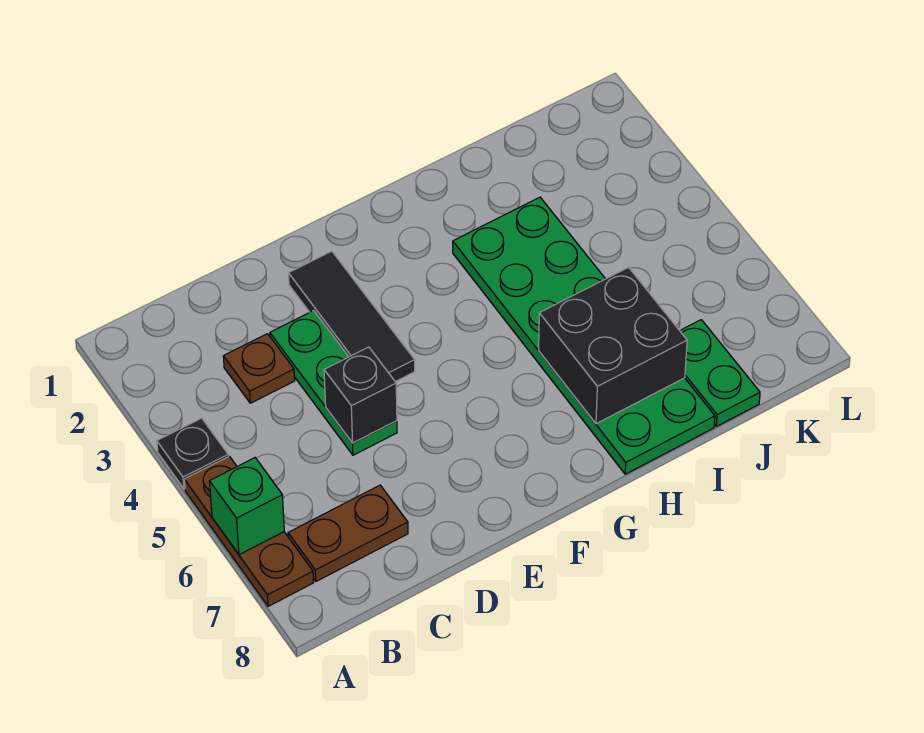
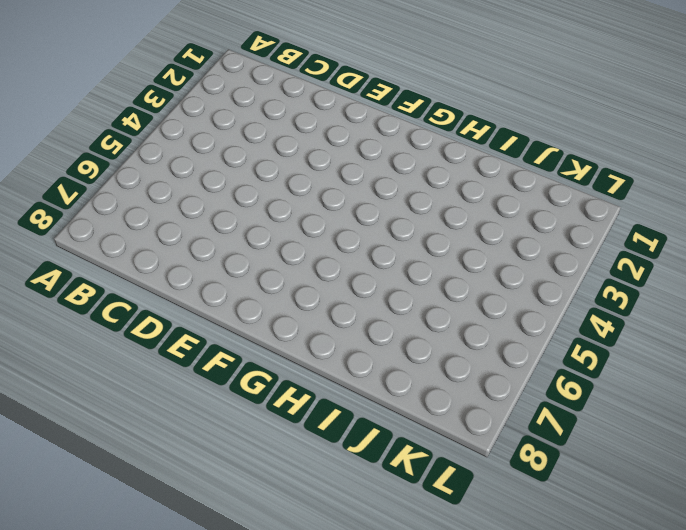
none -> black 1x1 plate [157,418,228,489]
none -> brown 1x3 plate [184,456,314,606]

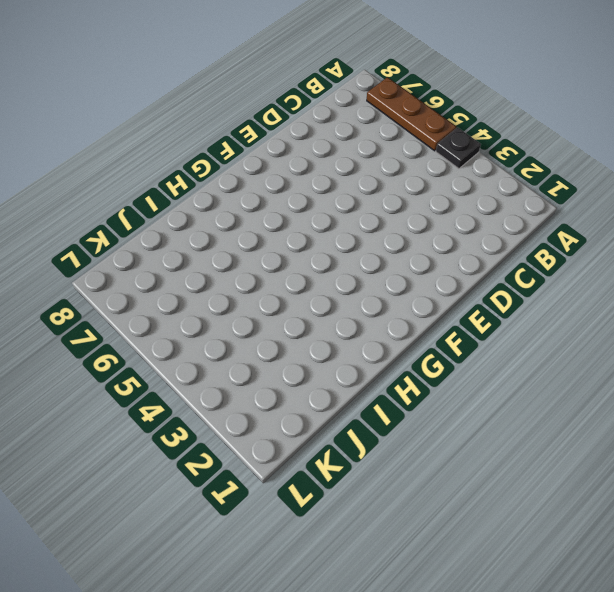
none -> brown 1x2 plate [288,485,408,581]
none -> brown 1x1 plate [223,334,295,403]

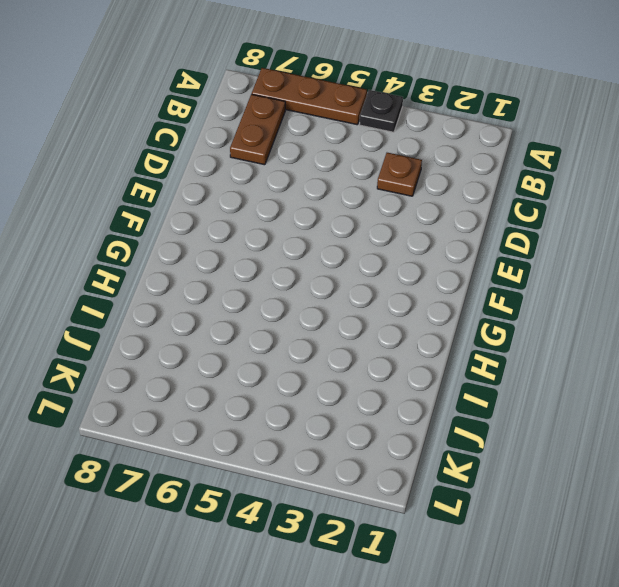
none -> green 1x3 plate [270,311,397,455]
none -> black 1x3 tile [288,251,415,382]

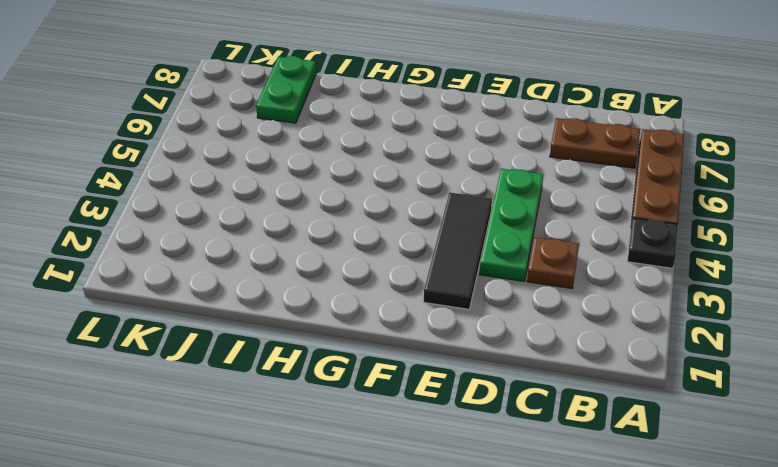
none -> green 2x6 plate [453,197,715,474]
none -> green 1x1 brick [210,458,284,555]

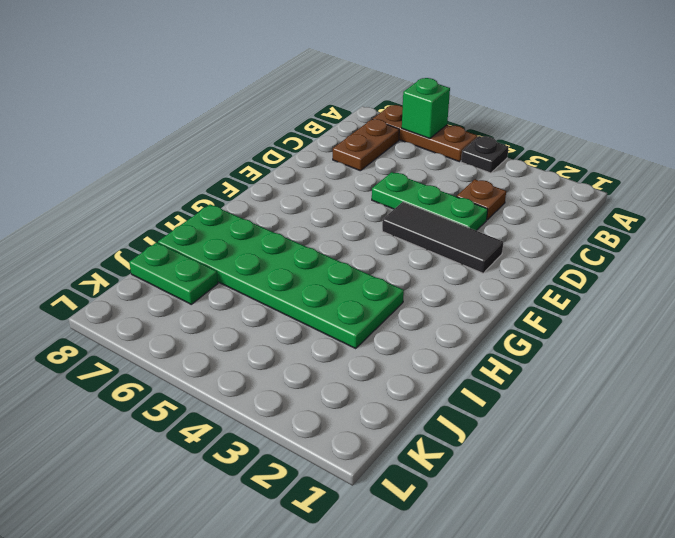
none -> black 1x1 brick [324,347,397,443]
none -> black 2x2 brick [539,267,687,424]

